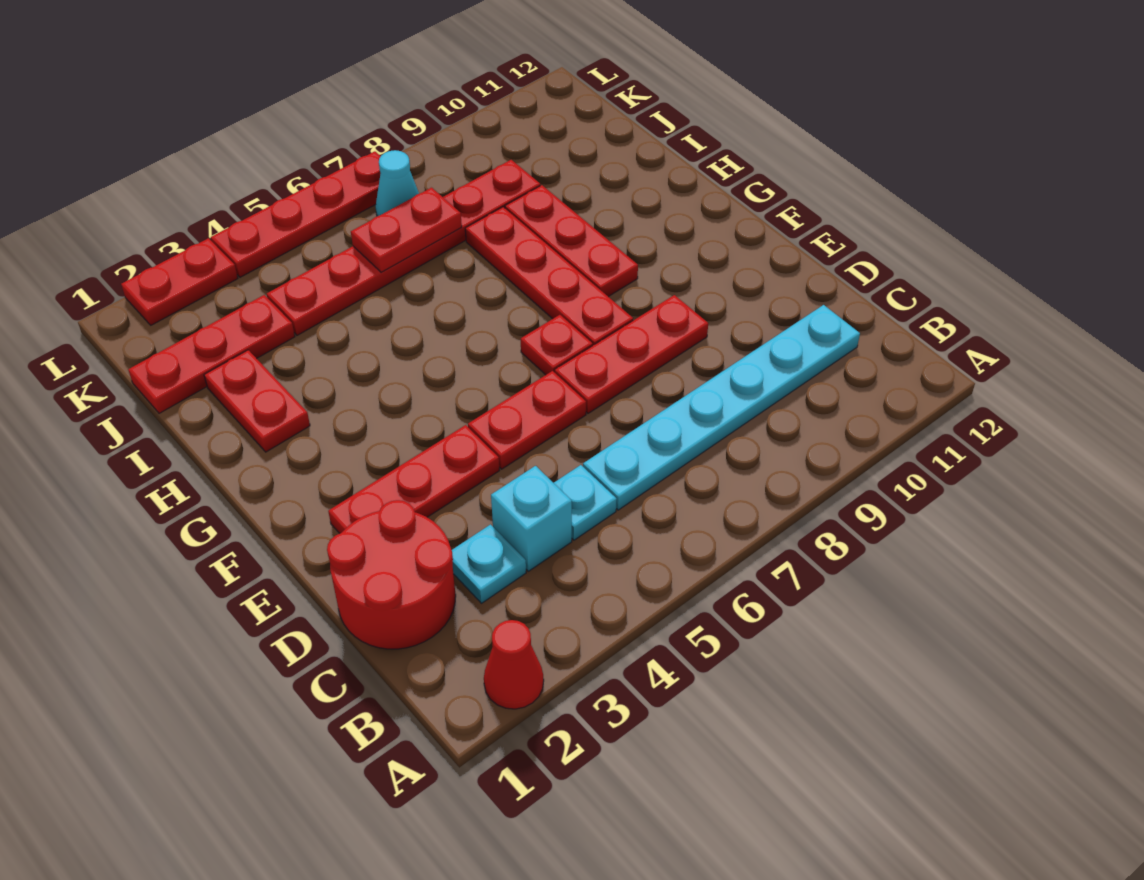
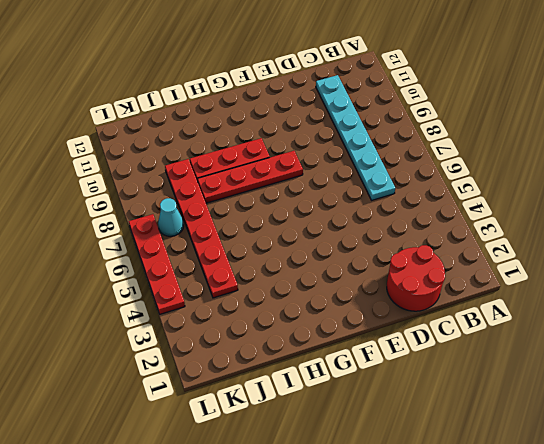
none -> red 1x1 cone [484,620,544,709]
none -> cyan 1x1 plate [452,525,526,603]
none -> cyan 1x1 brick [491,466,572,571]

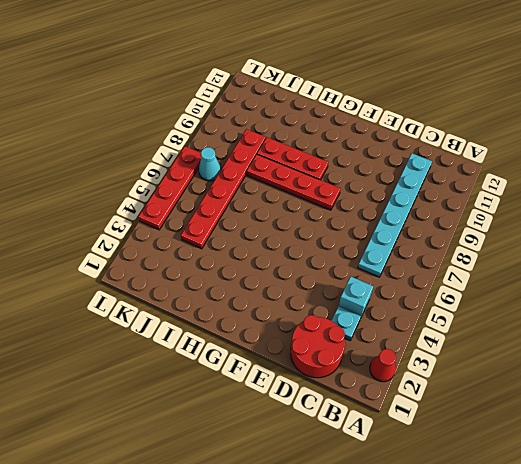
none -> cyan 1x1 plate [554,465,617,540]
none -> red 1x3 plate [328,425,499,533]
none -> red 1x2 plate [468,371,586,469]

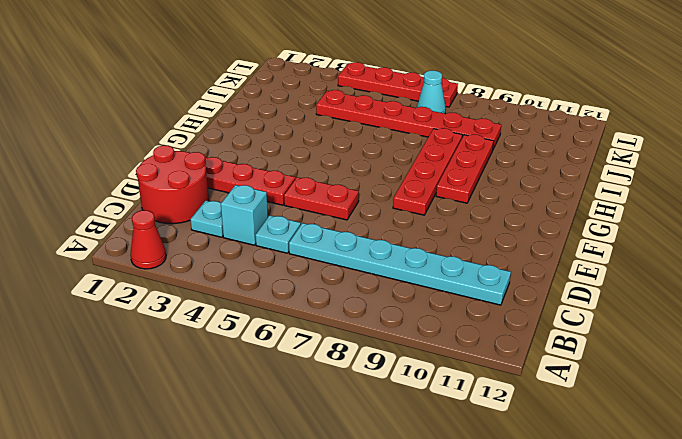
none -> red 1x3 plate [555,295,708,413]
none -> red 1x1 plate [521,315,593,375]
none -> red 1x2 plate [204,350,310,452]

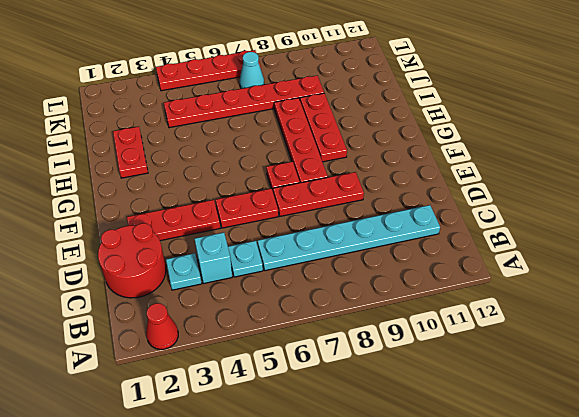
none -> red 1x3 plate [128,295,295,413]
none -> red 1x2 plate [121,238,238,325]
none -> red 1x2 plate [351,188,462,272]

